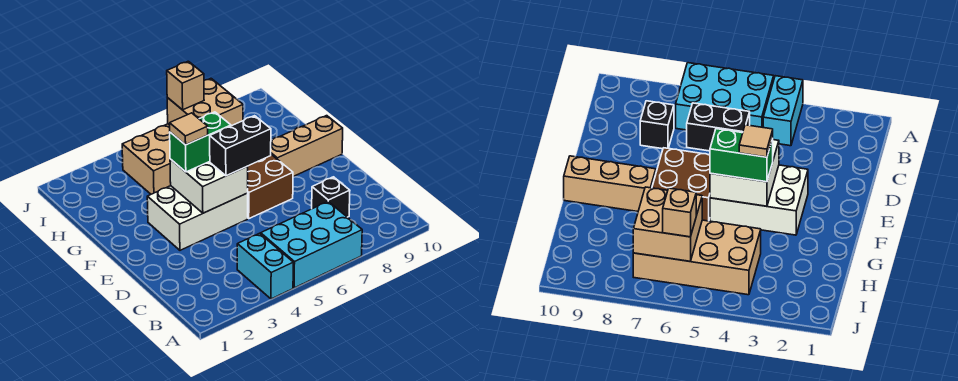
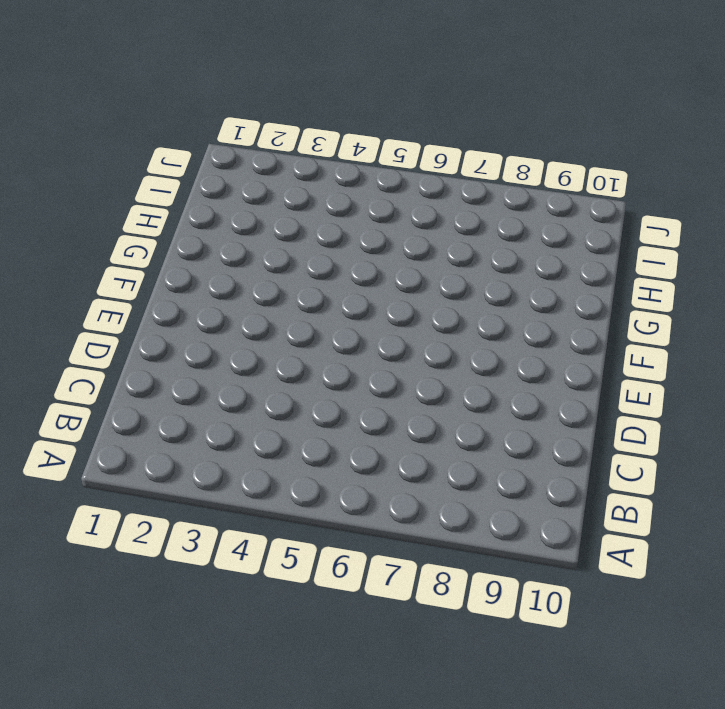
none -> cyan 1x2 brick [237,233,293,299]
none -> cyan 2x3 brick [261,202,362,288]
none -> black 1x1 brick [312,177,350,217]

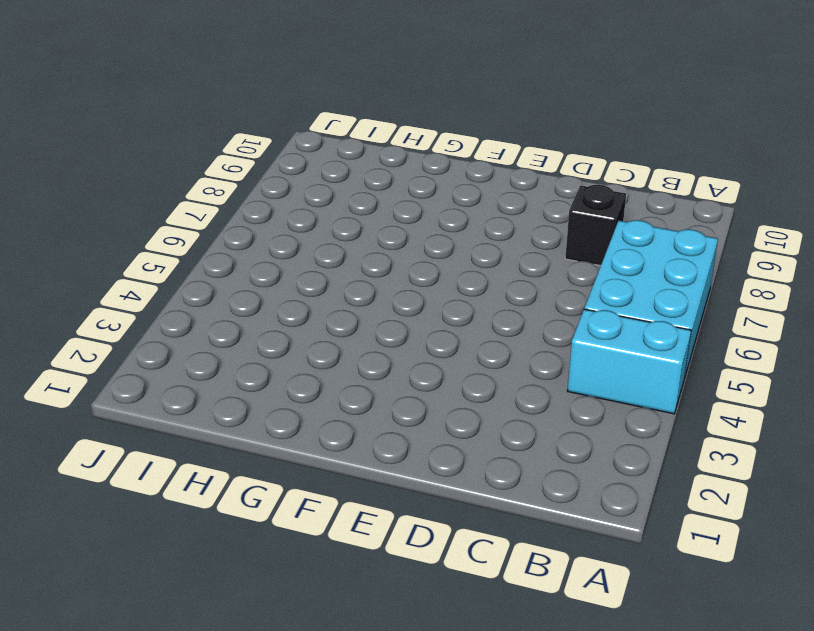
none -> white 2x3 brick [147,186,248,250]
none -> brown 2x2 brick [248,154,293,218]
none -> tan 1x3 brick [271,116,343,177]

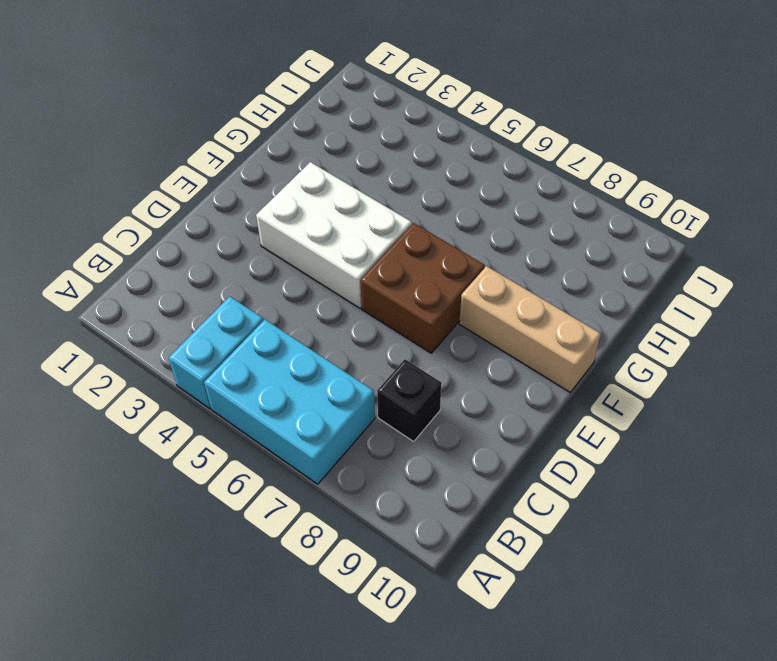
none -> tan 2x4 brick [122,124,171,194]
none -> white 2x2 brick [170,159,248,213]
none -> tan 2x2 brick [167,79,243,126]

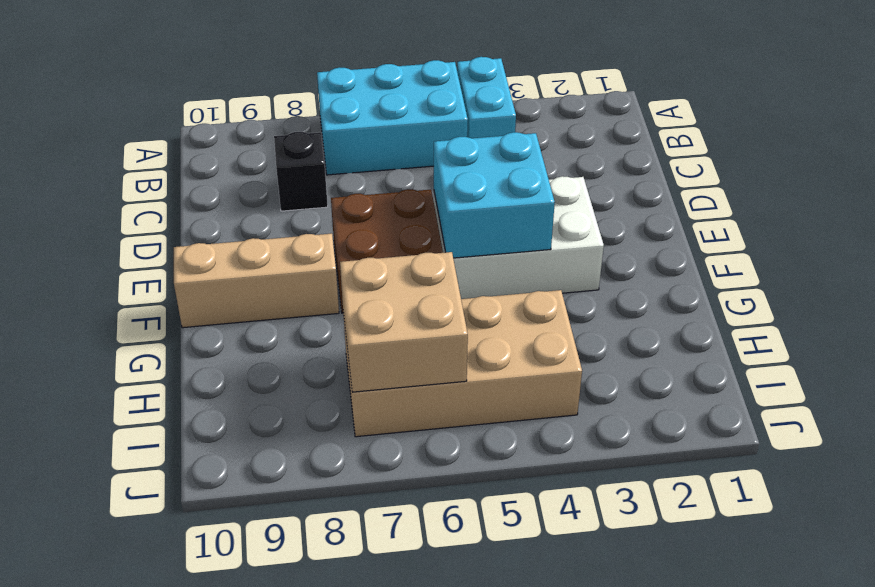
cyan 2x2 brick [433,132,555,258] -> white 2x2 brick [170,159,248,213]
none -> black 1x2 brick [210,116,271,176]
none -> green 1x2 brick [170,112,231,172]
none -> tan 1x1 brick [167,61,204,110]

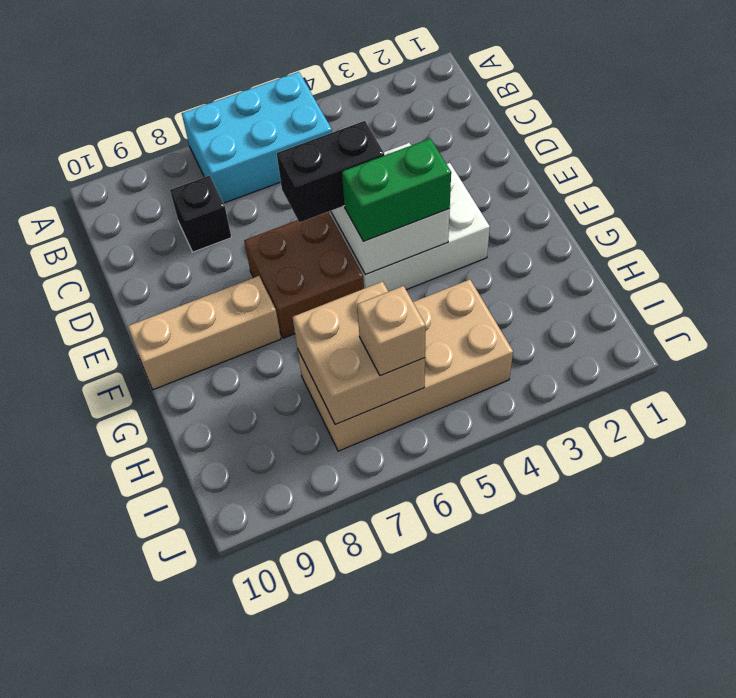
none -> cyan 1x2 brick [237,233,293,299]
none -> tan 1x1 tile [170,113,208,145]

